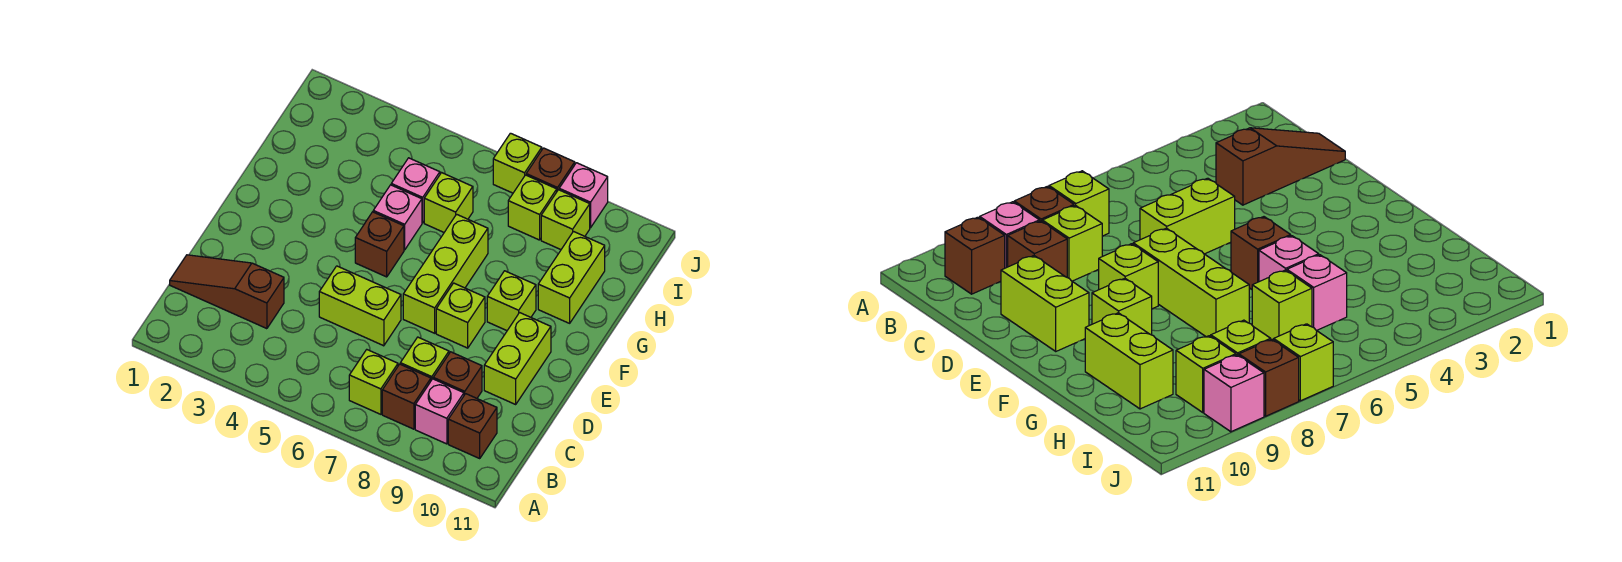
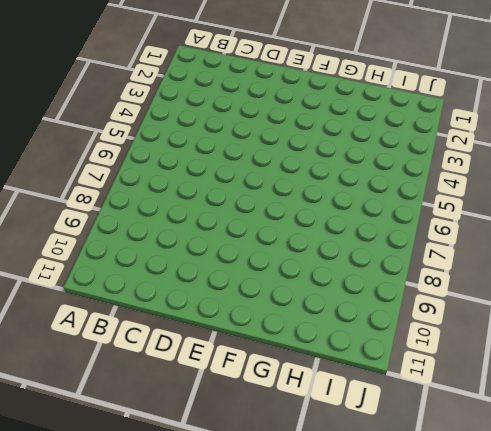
none -> lime 1x1 brick [349,350,398,414]
none -> brown 1x1 brick [382,364,431,429]
none -> pink 1x1 brick [415,379,464,444]

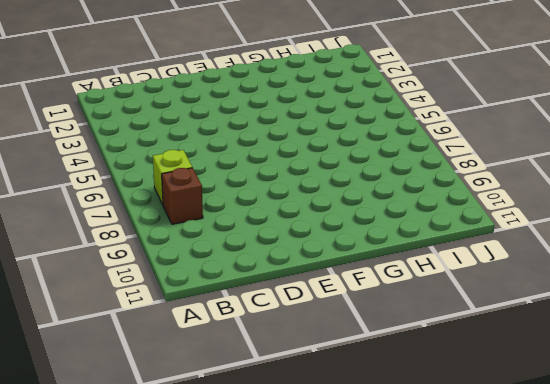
none -> pink 1x1 brick [415,379,464,444]
none -> brown 1x1 brick [448,394,497,458]
none -> brown 1x3 slope [170,255,284,329]

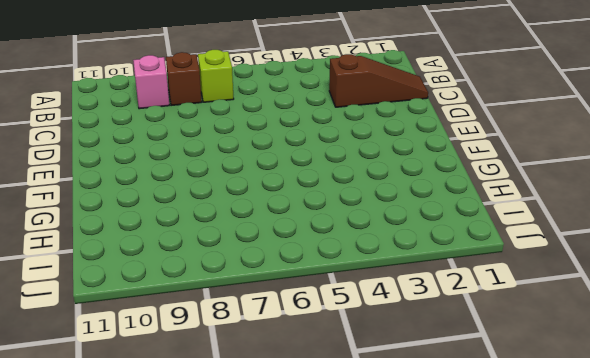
none -> brown 1x1 brick [448,394,497,458]
none -> lime 1x1 brick [400,337,449,380]
none -> brown 1x1 brick [433,352,482,398]

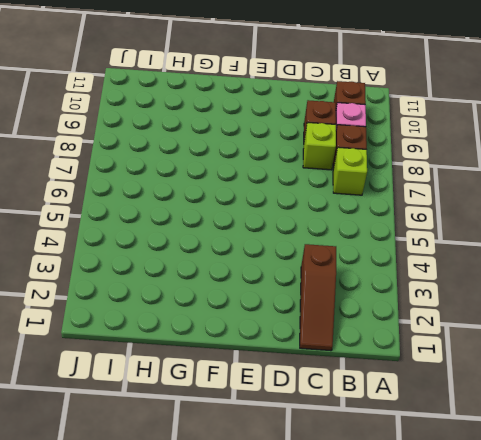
none -> lime 1x2 brick [319,266,401,346]
none -> lime 1x2 brick [484,313,551,404]
none -> lime 1x3 brick [403,214,488,333]

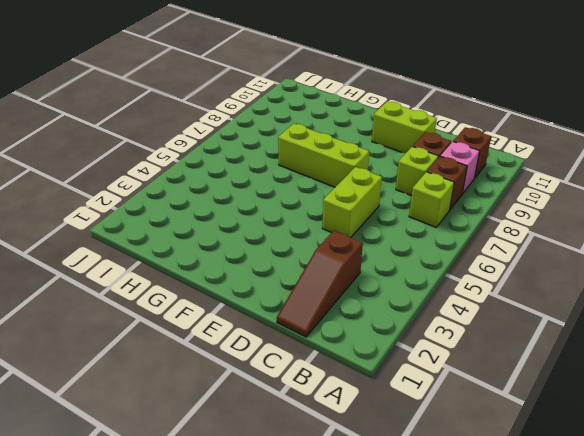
none -> lime 1x1 brick [436,283,485,348]
none -> brown 1x1 brick [355,212,404,277]
none -> lime 1x1 brick [487,271,536,331]

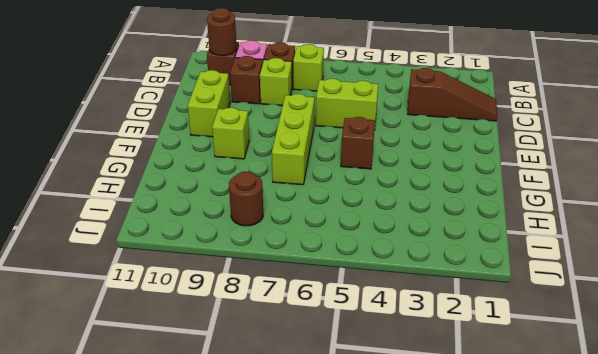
brown 1x1 round brick [207,8,237,55] -> none
brown 1x1 round brick [229,172,263,226] -> lime 1x1 brick [508,175,557,240]
none -> lime 1x1 brick [436,283,485,348]
none -> pink 1x1 brick [373,185,422,250]
none -> lime 1x2 brick [538,232,605,323]

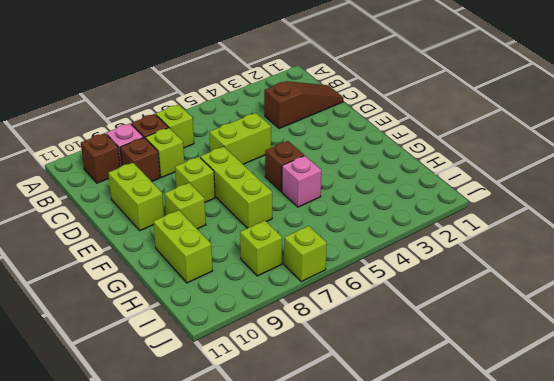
none -> pink 1x1 brick [391,158,440,223]
none -> lime 1x1 brick [424,173,473,232]
none -> lime 1x1 brick [541,190,590,250]

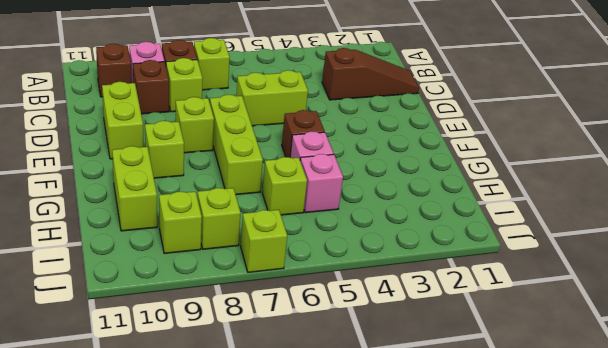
none -> brown 1x1 brick [526,148,575,191]
none -> pink 1x1 brick [559,163,608,228]

